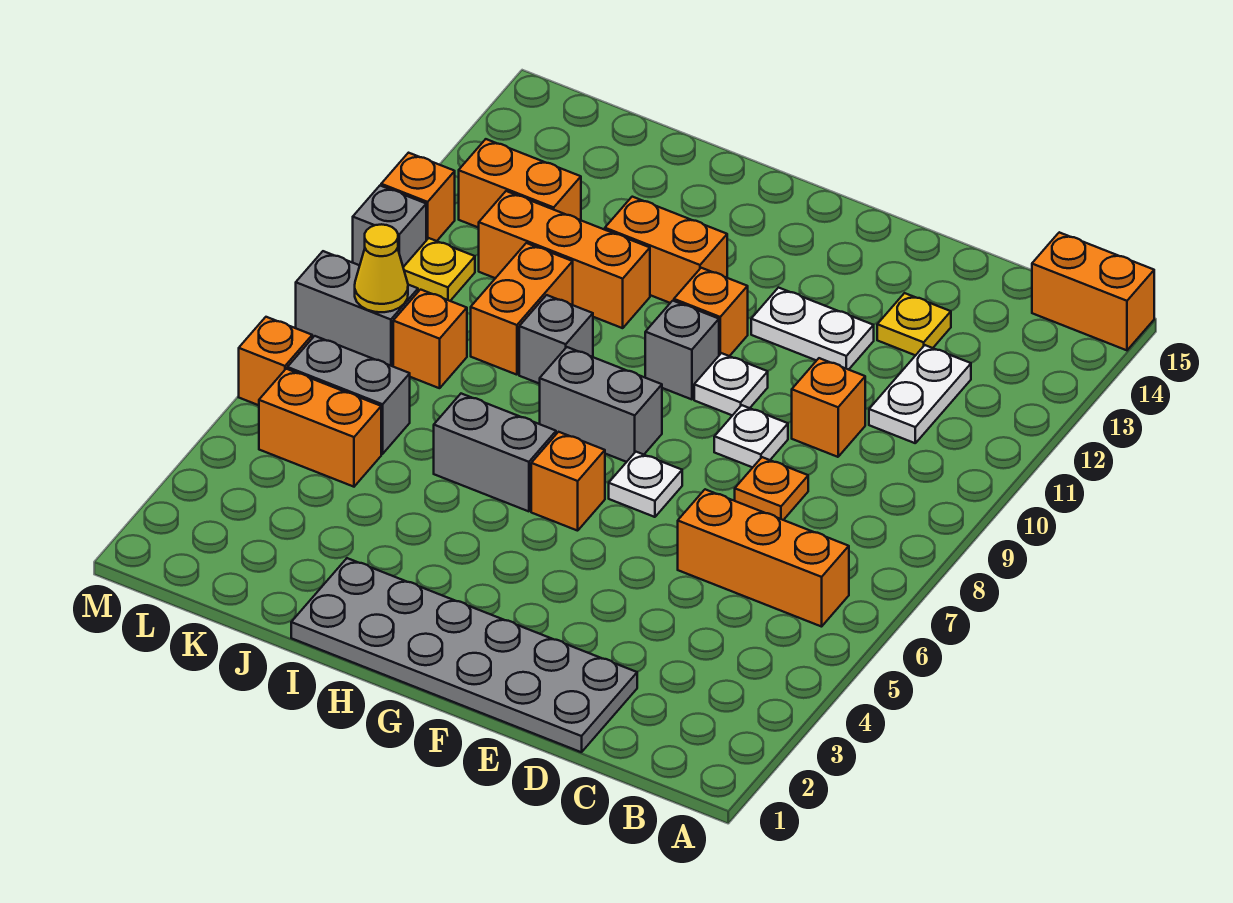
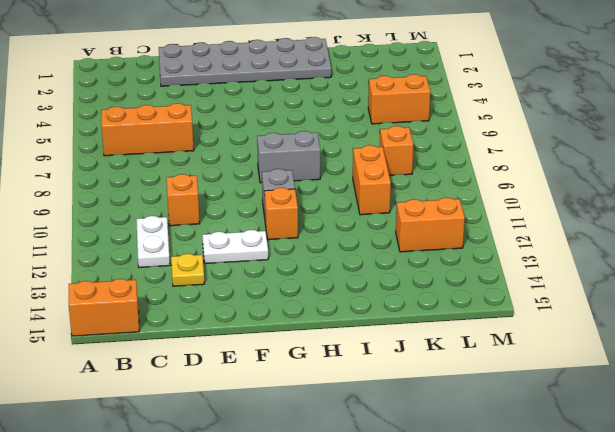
none -> orange 1x1 plate [735,457,808,520]
none -> white 1x1 plate [714,405,788,467]
none -> white 1x1 plate [609,452,682,517]
none -> white 1x1 plate [694,353,768,415]

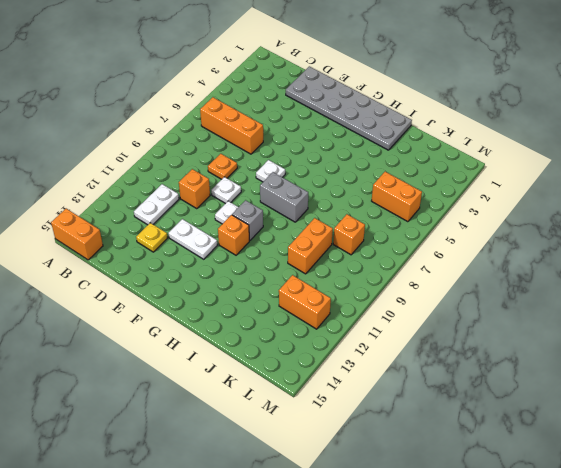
none -> orange 1x1 brick [531,432,605,531]
none -> grey 1x2 brick [434,394,556,511]
none -> orange 1x2 brick [605,197,727,303]
none -> grey 1x1 brick [519,295,593,384]

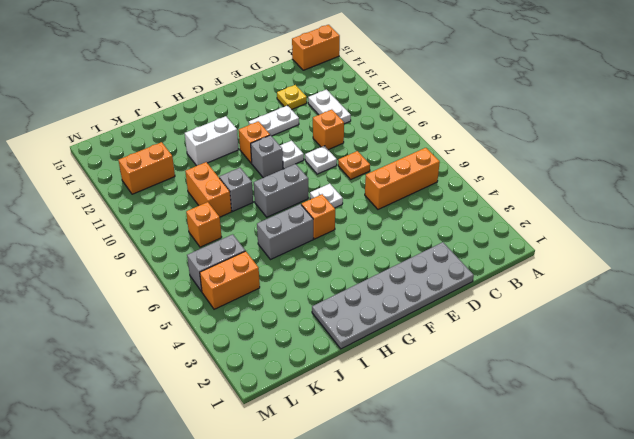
white 1x2 brick [185,116,239,166] -> orange 1x2 brick [605,197,727,303]
none -> orange 1x3 brick [479,191,650,328]
none -> grey 1x2 brick [296,251,418,366]
none -> yellow 1x1 plate [403,238,475,301]
none -> orange 1x1 brick [239,317,312,405]

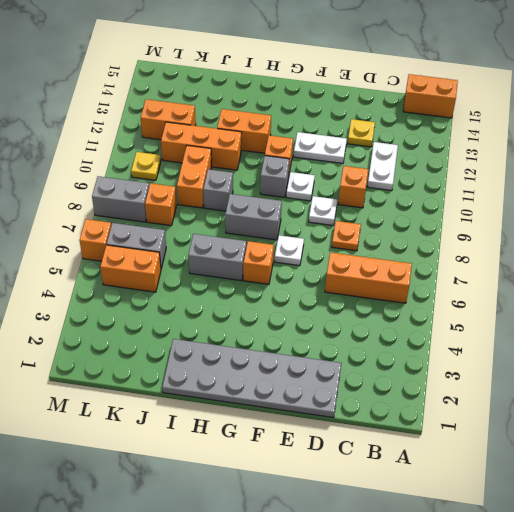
none -> grey 1x1 brick [353,186,426,267]
none -> orange 1x1 brick [381,153,455,241]
none -> yellow 1x1 cone [355,224,408,312]

